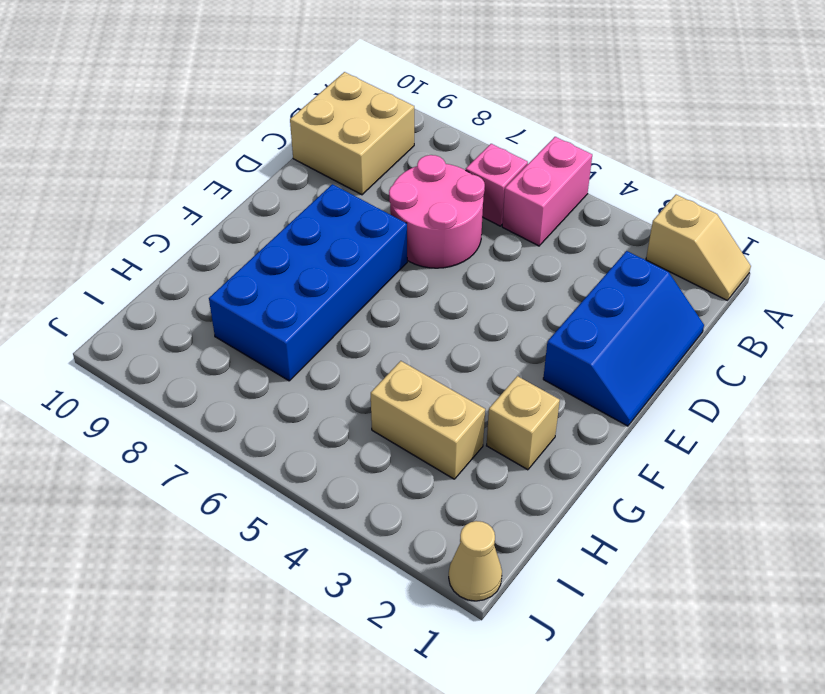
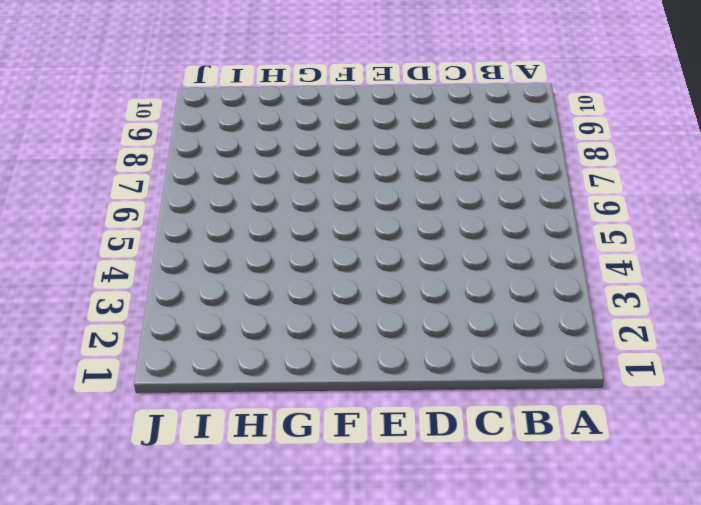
none -> tan 1x2 slope [646,195,751,300]
none -> pink 1x2 brick [502,137,592,246]

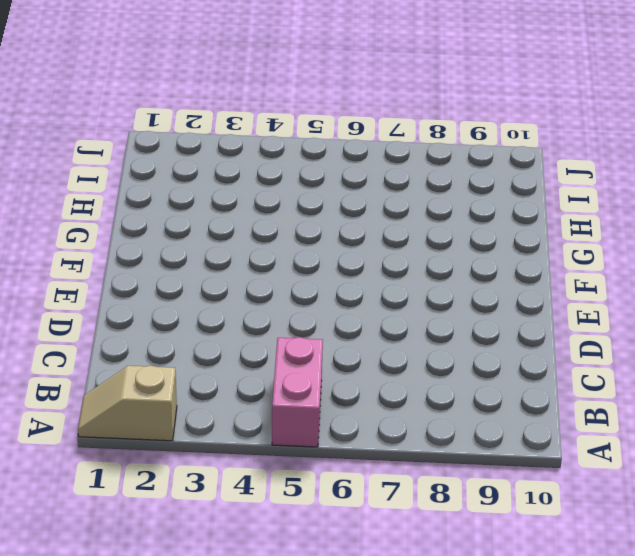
none -> pink 1x1 brick [466,144,528,226]
none -> tan 2x2 brick [290,72,414,195]

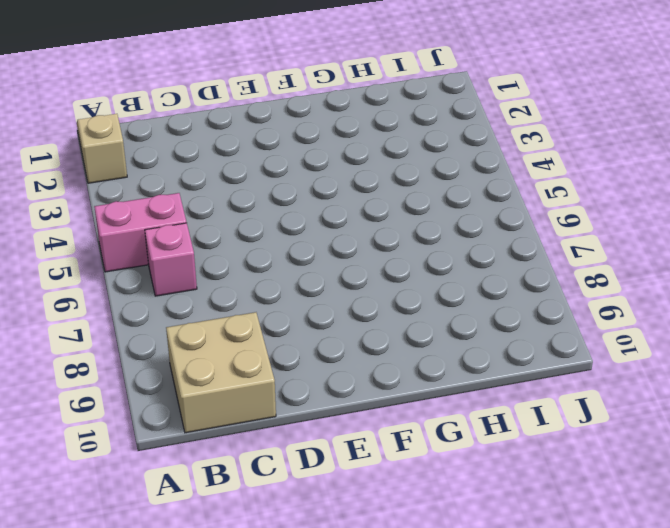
none -> blue 2x3 slope [543,251,704,426]
none -> pink 2x2 round brick [389,155,485,268]

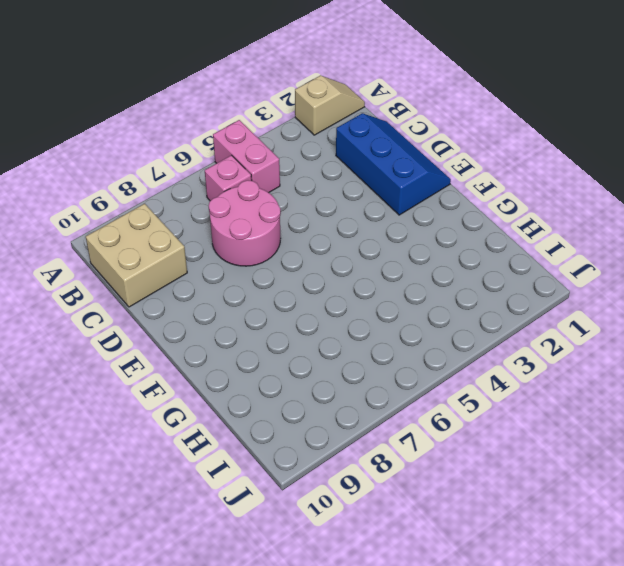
none -> blue 2x4 brick [209,184,407,381]
none -> tan 1x1 brick [487,376,560,470]

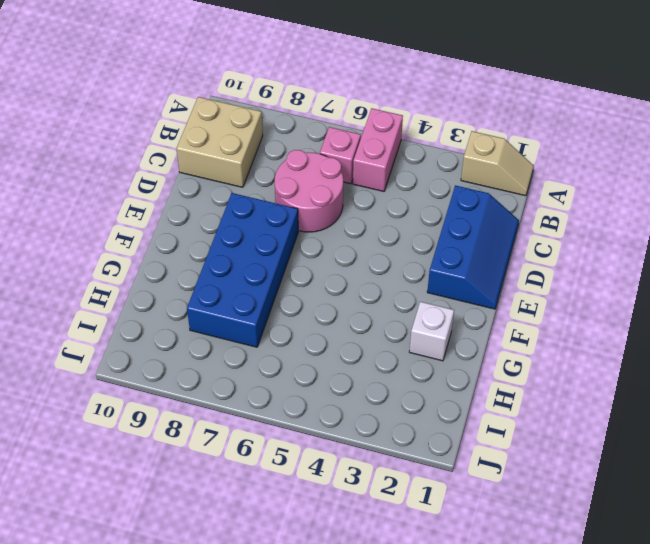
white 1x1 brick [409,302,454,361] -> tan 1x1 brick [487,376,560,470]
none -> tan 1x2 brick [371,361,485,479]
none -> tan 1x1 cone [449,521,502,601]

